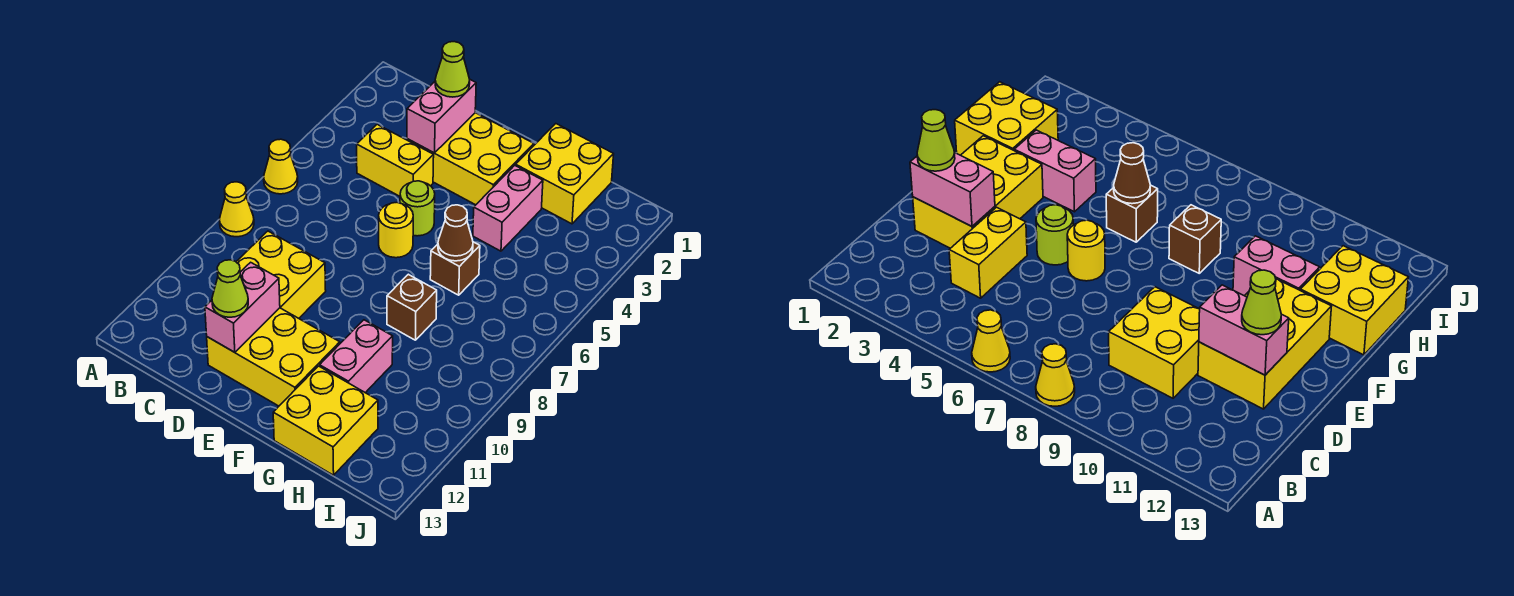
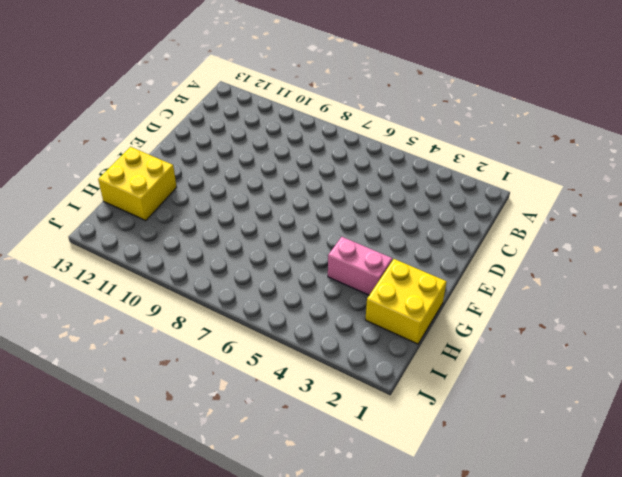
none -> yellow 1x1 cone [264,139,298,194]
none -> yellow 1x1 cone [219,182,254,237]
none -> yellow 1x2 brick [357,124,434,196]

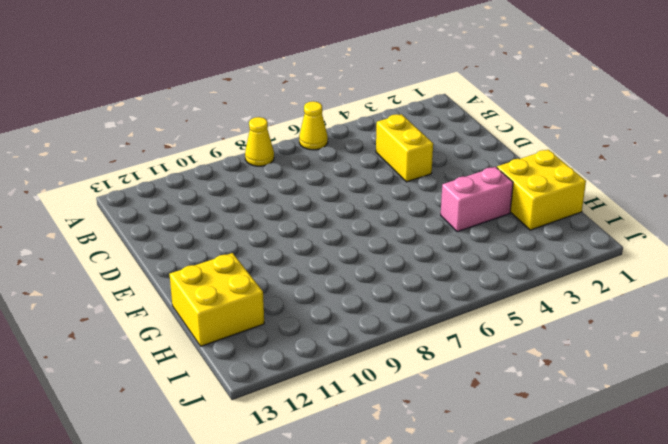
none -> yellow 2x2 brick [236,231,326,318]
none -> yellow 2x3 brick [407,113,534,205]
none -> yellow 2x3 brick [207,308,340,406]

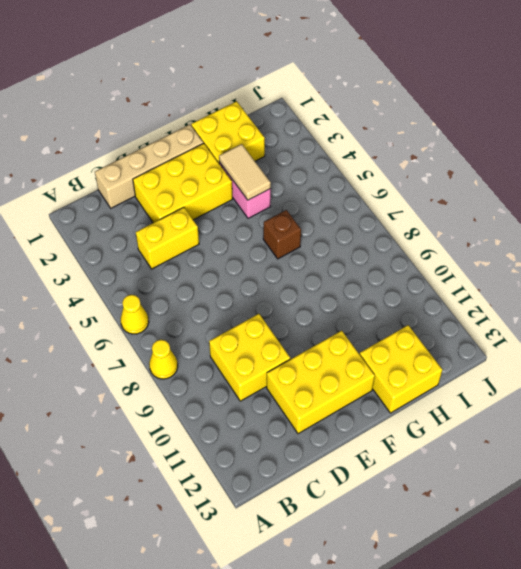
tan 1x4 brick [95,124,203,208] -> none
tan 1x2 tile [219,144,271,200] -> none
none -> lime 1x1 round brick [400,181,435,236]
none -> yellow 1x1 round brick [379,203,413,258]
none -> brown 1x1 brick [387,274,437,340]

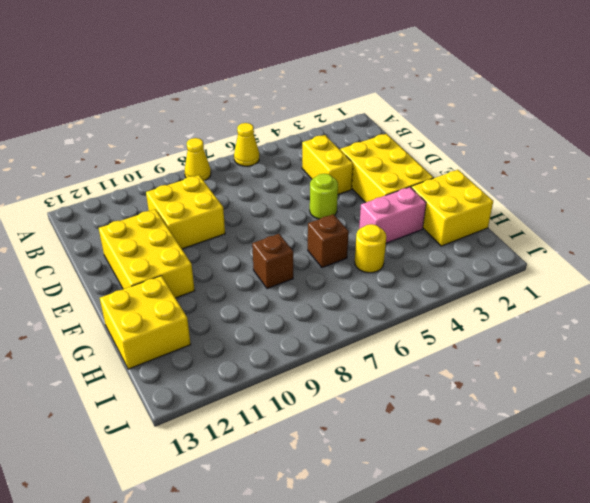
yellow 1x1 round brick [355,224,386,273] -> yellow 1x1 round brick moved to [379,203,413,258]
none -> pink 1x2 brick [320,320,393,393]
none -> pink 1x2 brick [407,80,476,153]
none -> pink 1x2 brick [205,262,280,352]

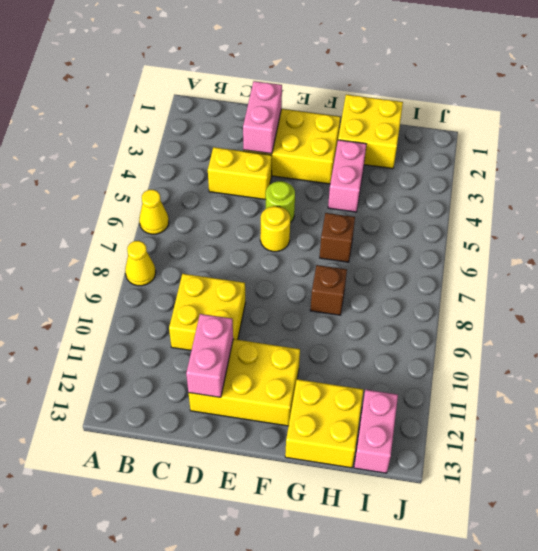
pink 1x2 brick [354,390,398,473] -> pink 1x2 brick moved to [320,320,393,393]
none -> brown 1x1 cone [438,205,473,261]
none -> lime 1x1 cone [435,42,470,97]
none -> lime 1x1 cone [212,260,248,317]

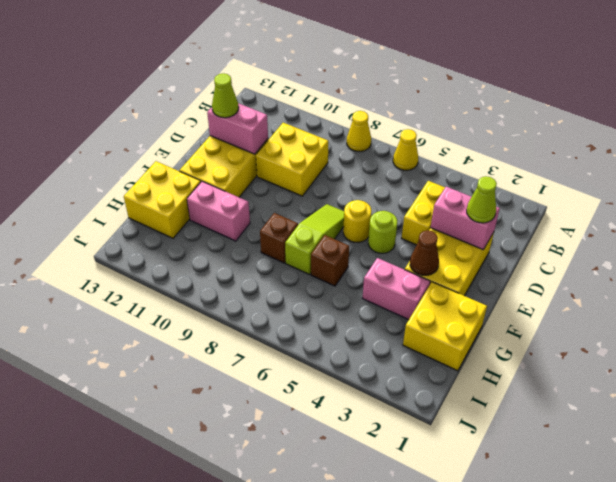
lime 1x3 slope [285,204,344,274] -> none
brown 1x1 cone [410,230,439,275] -> brown 1x1 cone moved to [438,205,473,261]

